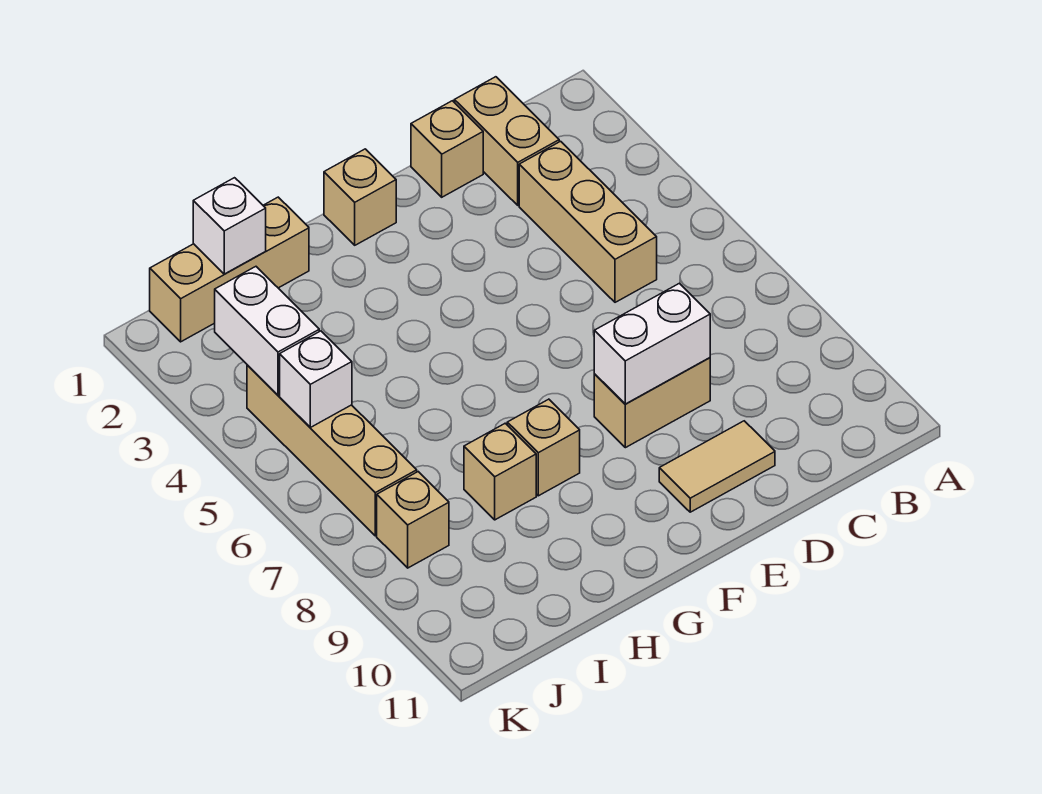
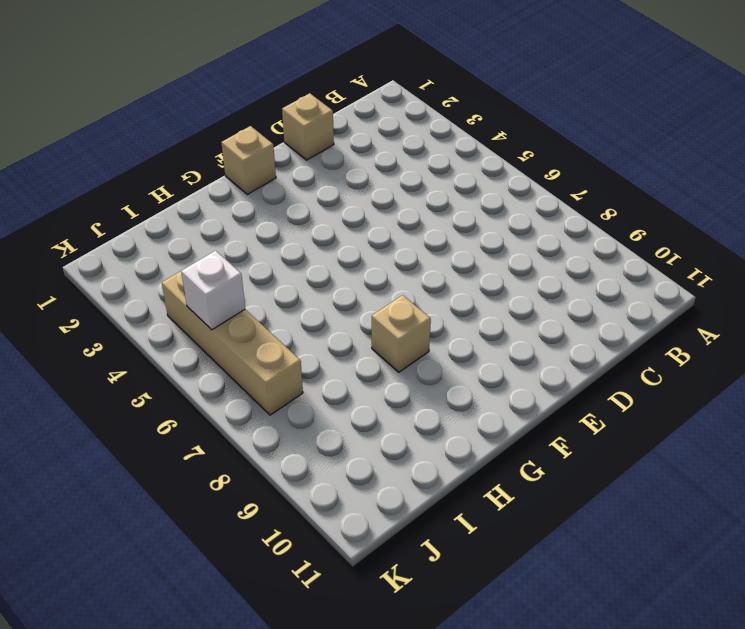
none -> tan 1x2 brick [454,77,559,205]
none -> tan 1x3 brick [519,141,657,302]
none -> tan 1x2 brick [594,358,710,448]

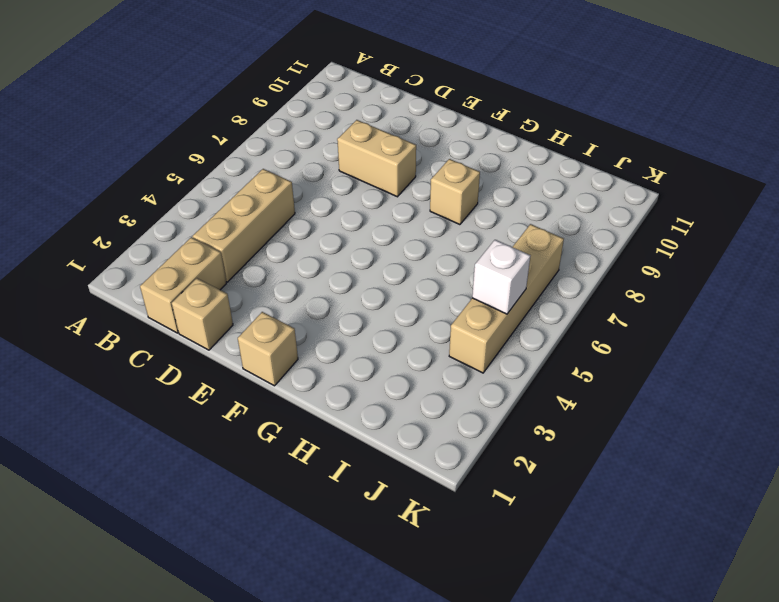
none -> tan 1x2 tile [659,421,775,512]
none -> tan 1x3 brick [150,197,309,342]
none -> tan 1x1 brick [464,423,536,520]

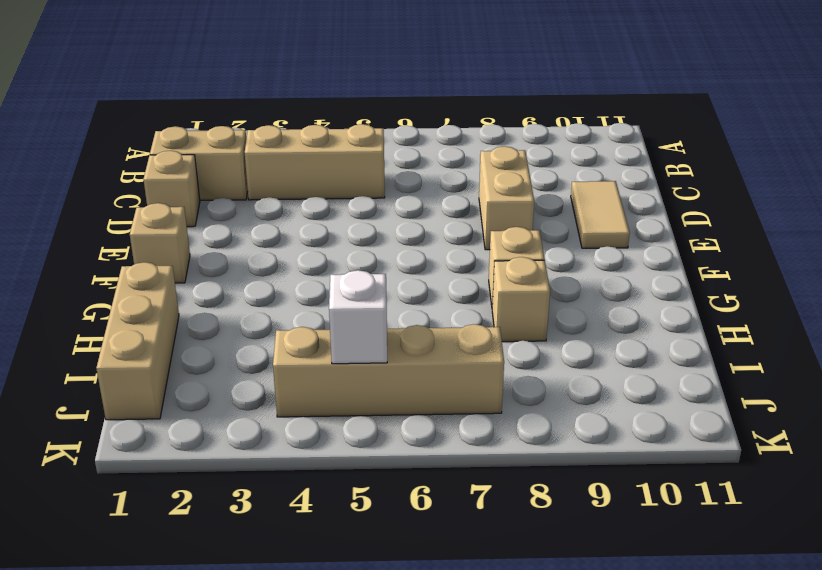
none -> tan 1x1 brick [377,472,449,568]
none -> white 1x2 brick [594,283,710,404]
none -> white 1x1 brick [193,178,266,274]

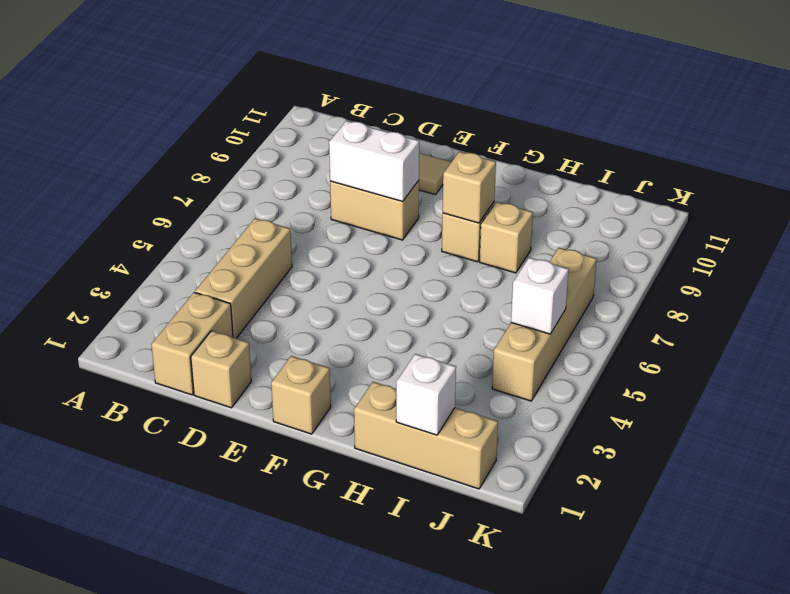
tan 1x1 brick [443,152,496,223] -> tan 1x1 brick moved to [377,472,449,568]
none -> white 1x2 brick [215,267,319,395]

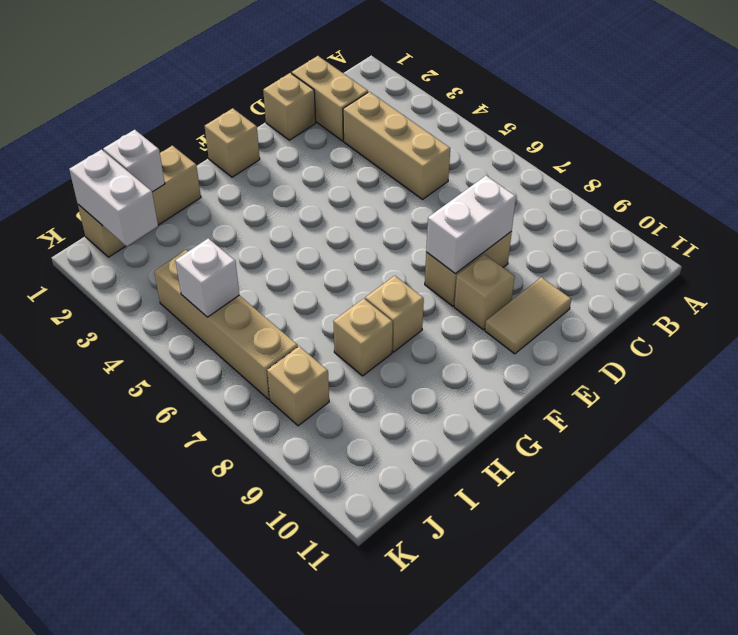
tan 1x1 brick [454,254,515,330] -> none
white 1x2 brick [69,150,158,246] -> white 1x2 brick moved to [215,267,319,395]

